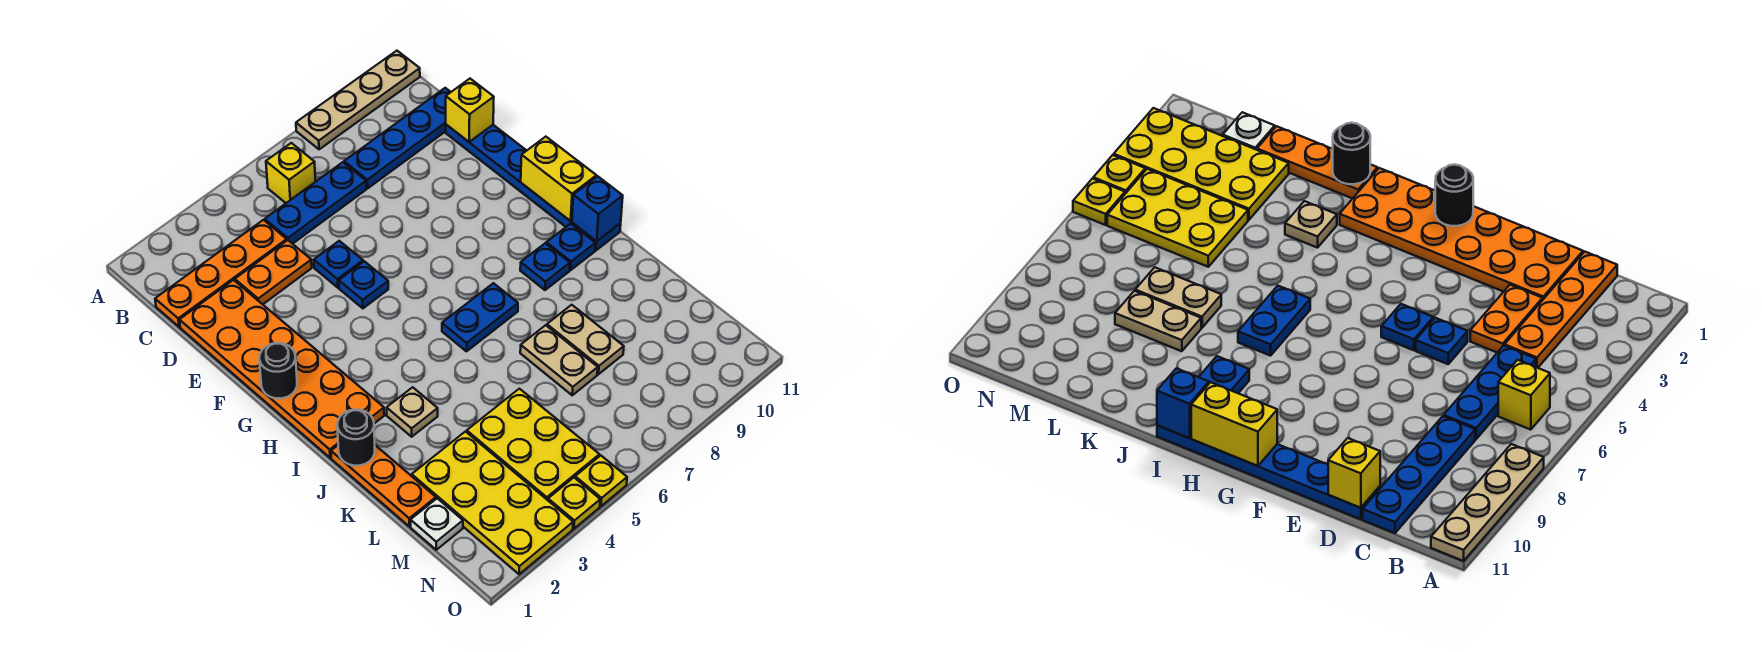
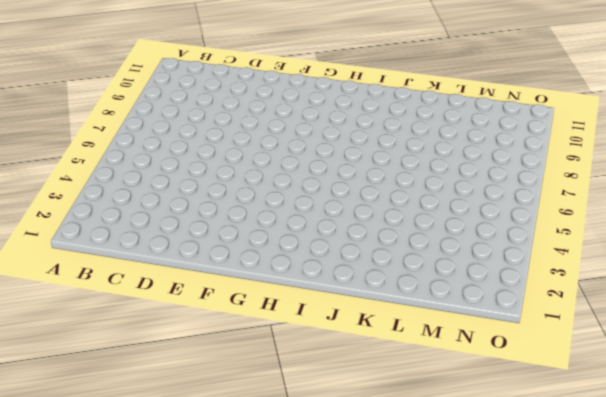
none -> tan 1x4 plate [296,51,420,149]
none -> yellow 1x1 brick [266,143,316,203]
none -> orange 1x4 plate [155,220,287,327]

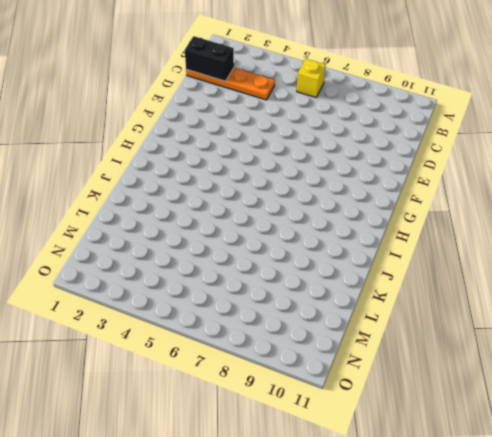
black 1x2 brick [185,36,234,81] -> none
none -> tan 1x4 plate [296,51,420,149]
none -> blue 1x3 plate [265,162,366,244]
none -> blue 1x4 plate [344,88,451,188]

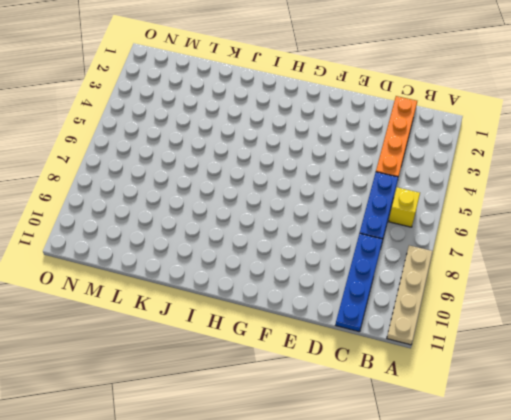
none -> orange 2x6 plate [180,280,384,458]
none -> orange 1x2 plate [235,240,312,304]
none -> blue 1x6 plate [446,125,621,250]

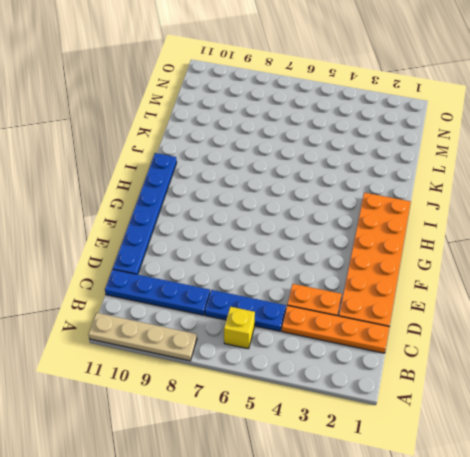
none -> blue 1x1 plate [314,241,363,288]
none -> blue 1x1 plate [339,261,388,308]
none -> blue 1x2 plate [442,283,518,351]

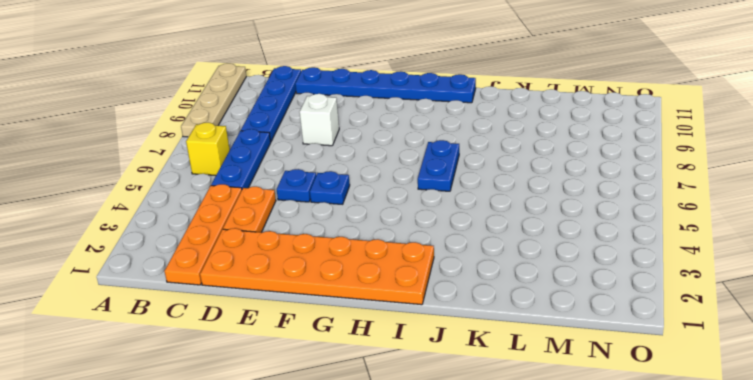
white 1x1 brick [300,94,339,146] -> none
none -> blue 1x1 plate [520,243,570,290]
none -> blue 1x1 plate [546,224,595,270]
none -> orange 1x3 plate [331,445,436,526]

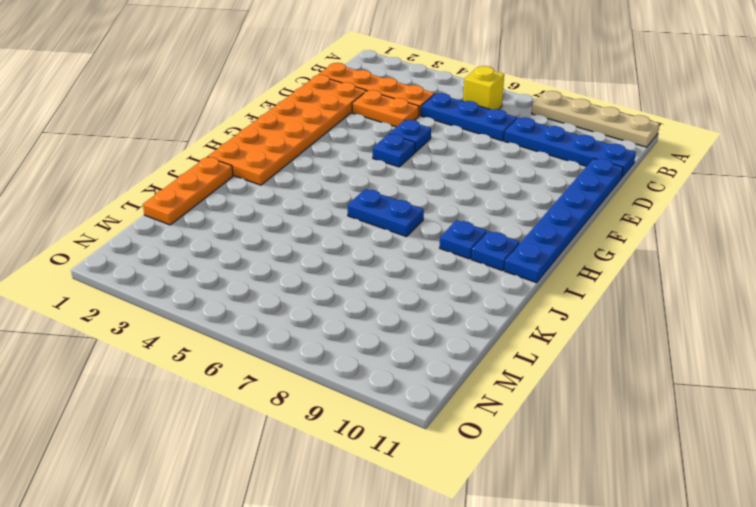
none -> tan 1x1 plate [387,387,438,437]
none -> tan 1x2 plate [520,325,598,395]
none -> tan 1x2 plate [547,305,624,374]

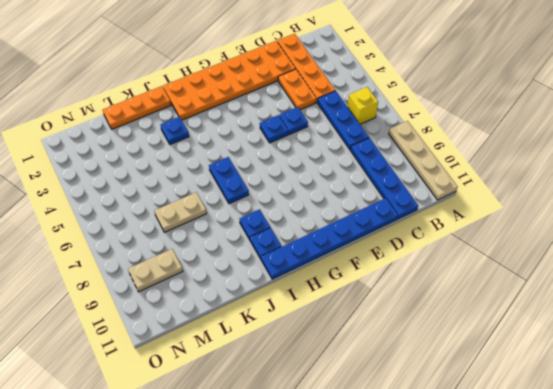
blue 1x1 plate [161,117,189,145] -> tan 1x1 plate [387,387,438,437]
tan 1x2 plate [128,249,183,292] -> tan 1x2 plate moved to [547,305,624,374]
none -> yellow 2x4 plate [412,432,573,574]
none -> yellow 2x3 plate [467,389,599,500]
none -> white 1x1 plate [411,498,463,550]

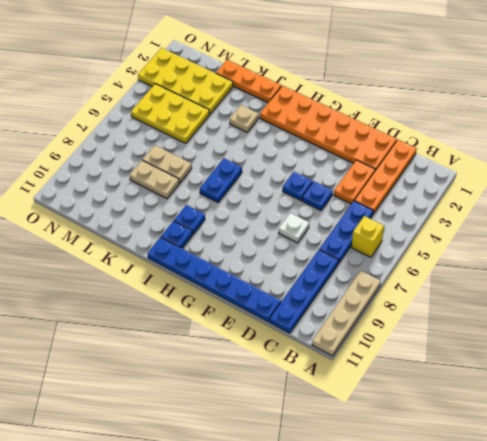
white 1x1 plate [278,213,309,243] -> white 1x1 plate moved to [411,498,463,550]
none -> yellow 1x1 plate [548,478,600,529]
none -> yellow 1x1 plate [575,455,627,506]
none -> yellow 1x1 brick [446,79,494,142]

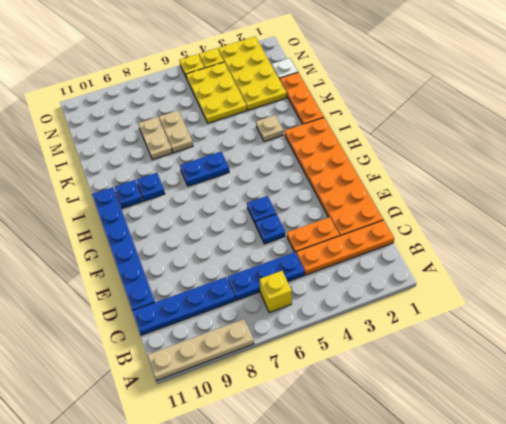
none -> yellow 1x1 brick [446,79,494,142]
none -> black 1x1 round brick [259,343,297,399]
none -> yellow 1x2 brick [521,137,596,221]

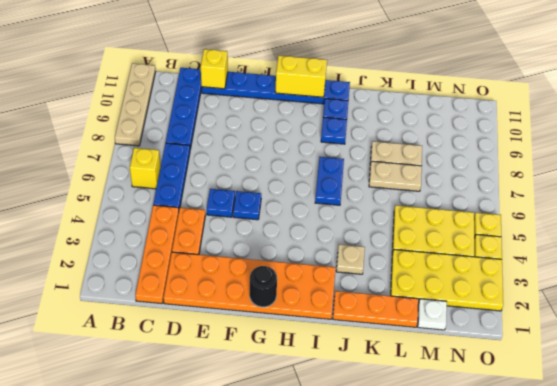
none -> blue 1x1 brick [572,176,623,241]
none -> black 1x1 round brick [337,410,375,466]

